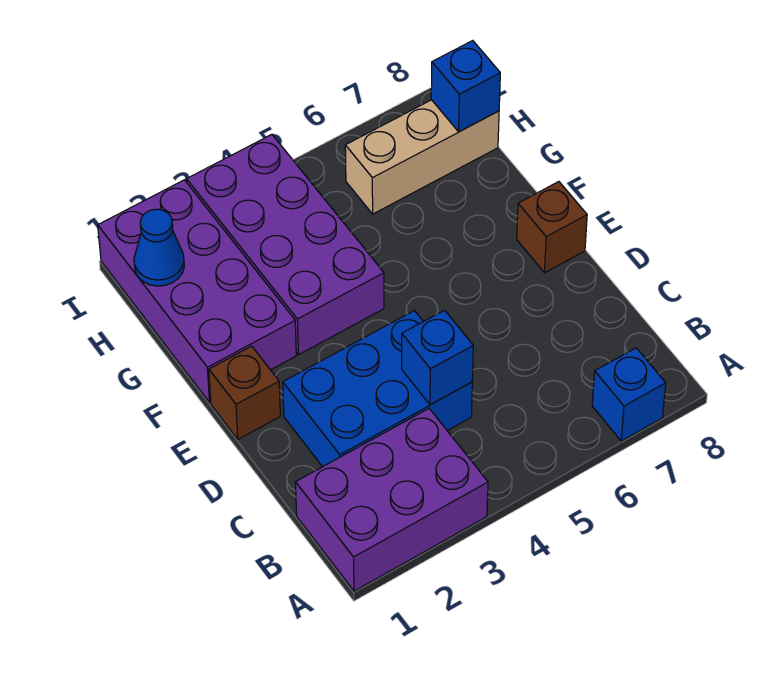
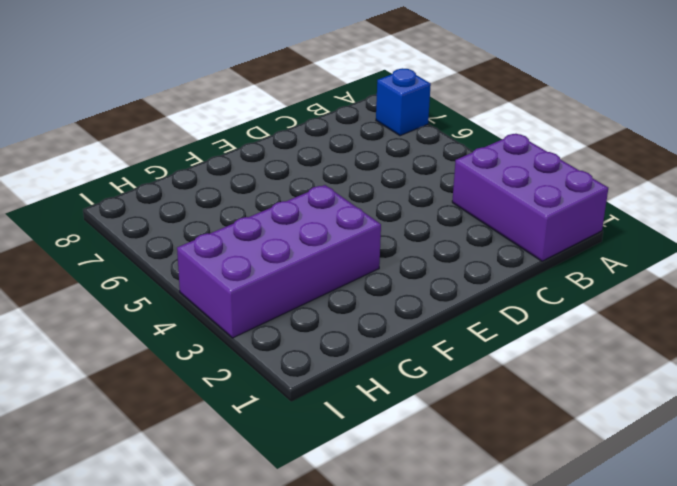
none -> blue 2x3 brick [283,311,472,467]
none -> brown 1x1 brick [209,346,280,439]

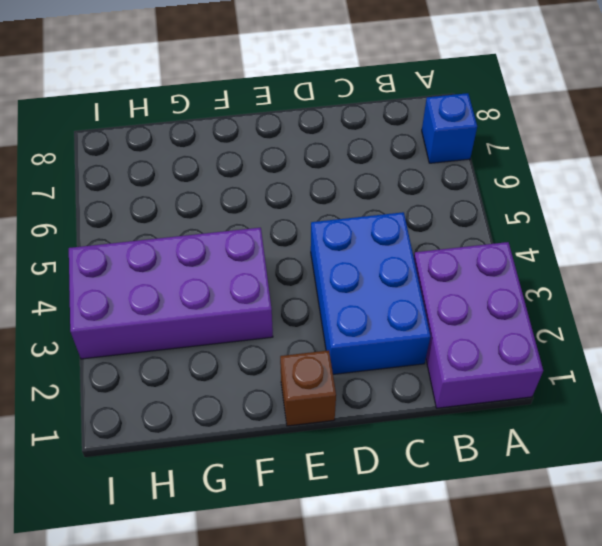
none -> brown 1x1 brick [517,182,587,273]
none -> purple 2x4 brick [98,180,296,402]

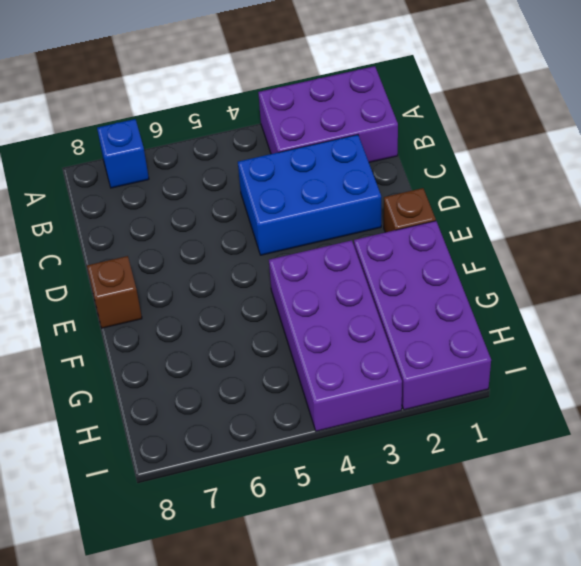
none -> tan 1x3 brick [345,100,499,214]
none -> blue 1x1 brick [402,310,473,405]

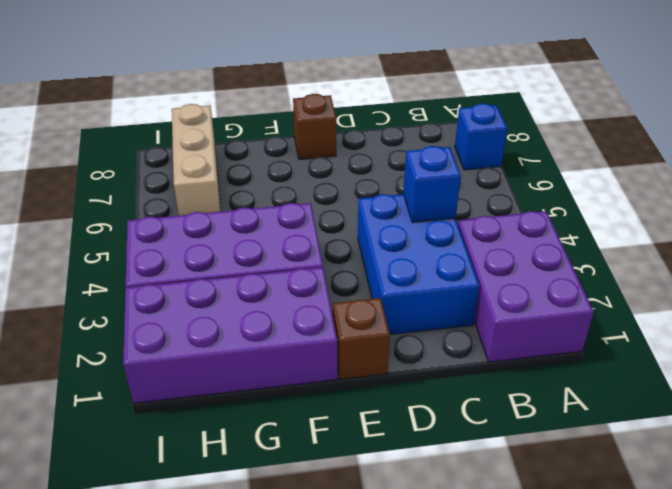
none -> blue 1x1 cone [134,209,184,286]
none -> blue 1x1 brick [431,41,500,132]

